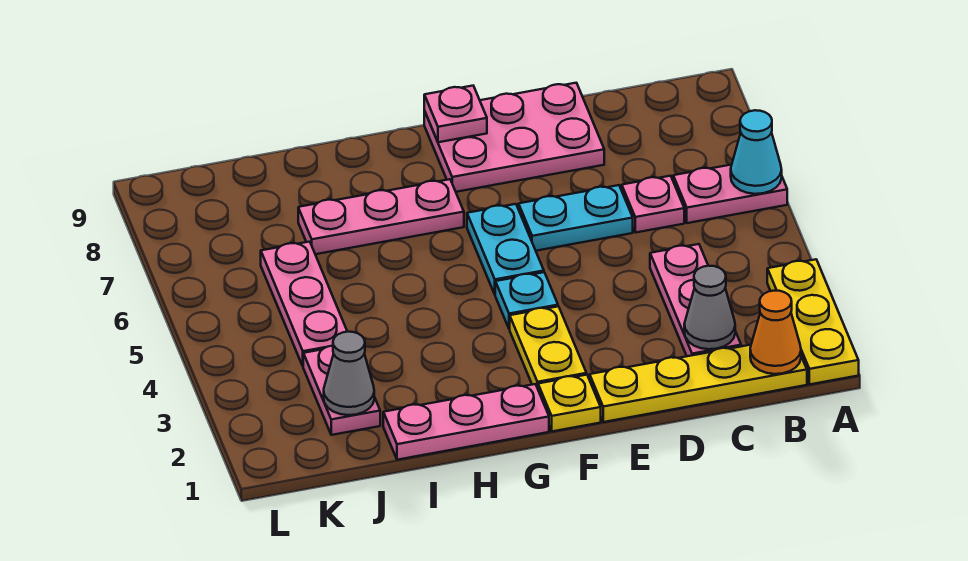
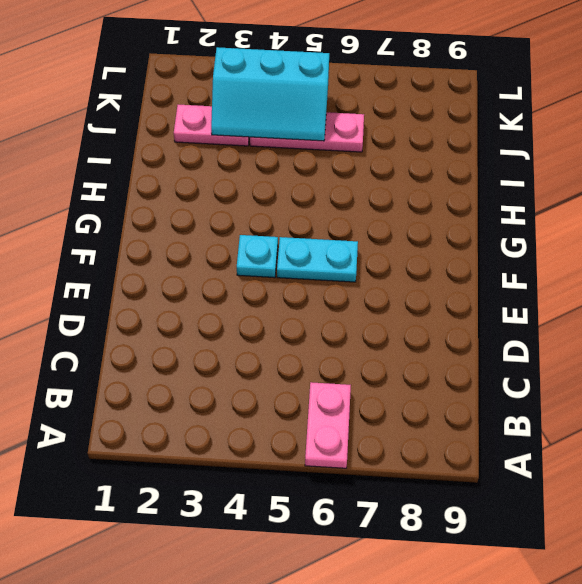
cyan 2x3 slope [211,47,329,141] -> none
none -> yellow 1x3 plate [767,259,859,384]
none -> yellow 1x4 plate [590,345,807,422]
none -> pink 1x3 plate [650,244,741,356]

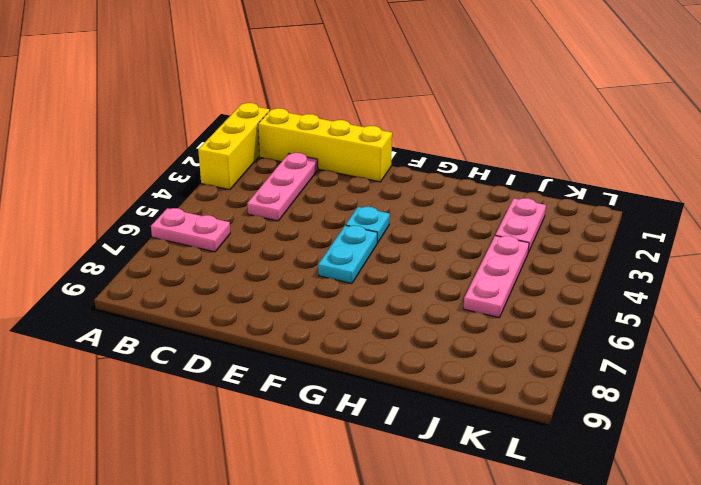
yellow 1x3 brick [198,103,270,190] -> yellow 1x3 plate [767,259,859,384]
yellow 1x4 brick [258,108,392,182] -> yellow 1x4 plate [590,345,807,422]
none -> pink 1x1 plate [622,176,684,233]
none -> cyan 1x2 plate [519,185,633,251]
none -> pink 2x3 plate [424,83,604,192]

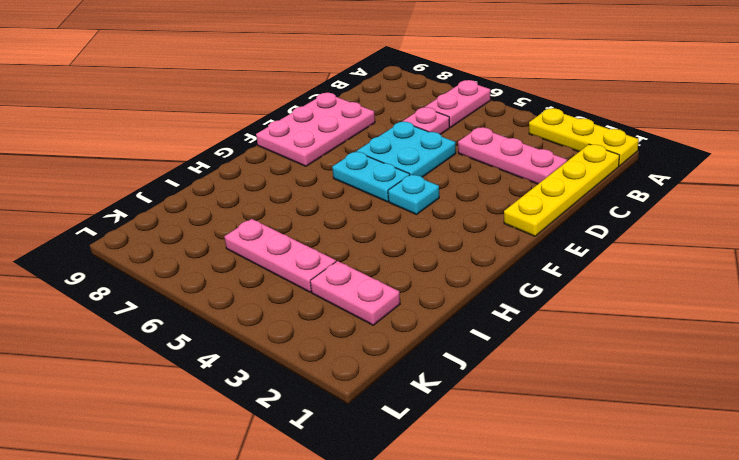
cyan 2x2 plate [357,122,456,177] -> cyan 1x2 plate [519,185,633,251]
none -> yellow 1x1 plate [538,375,601,431]
none -> yellow 1x2 plate [510,306,587,388]
none -> pink 1x3 plate [383,384,549,460]

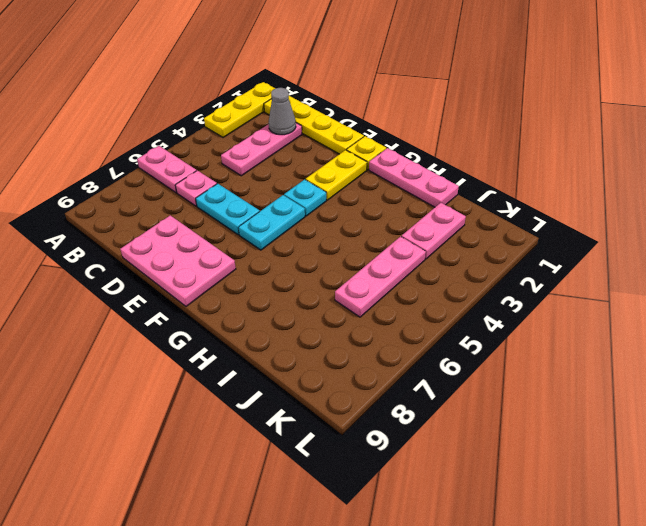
none -> pink 1x3 plate [298,179,464,254]
none -> cyan 1x1 cone [731,110,782,194]
none -> orange 1x1 cone [750,291,801,374]

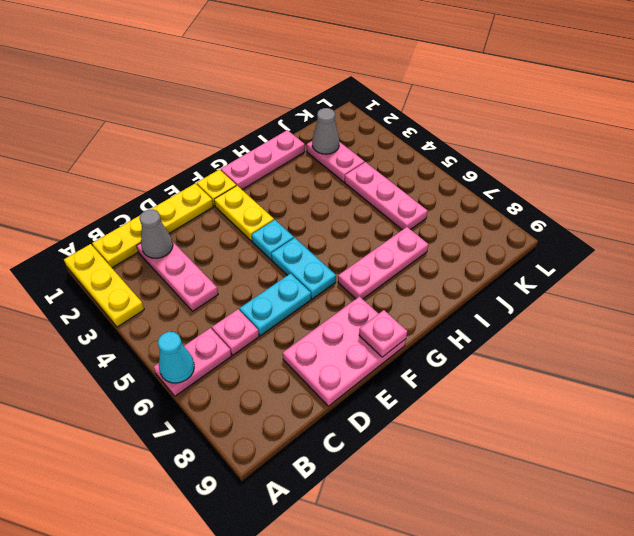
none -> orange 1x1 cone [750,291,801,374]

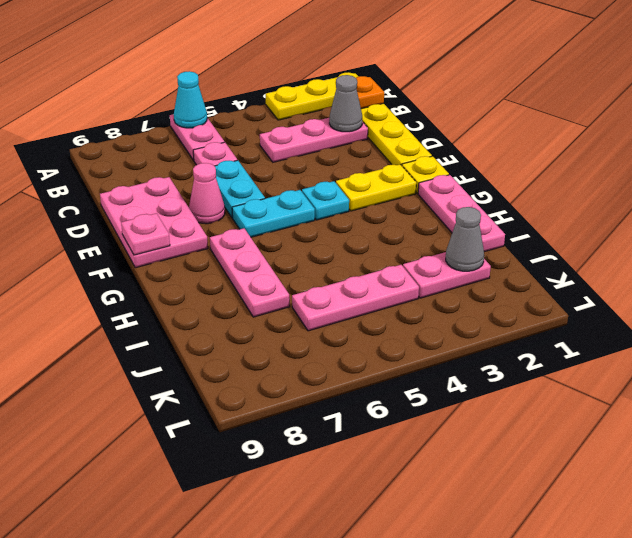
orange 1x1 plate [356,76,384,109] -> orange 1x1 cone [750,291,801,374]
pink 1x1 cone [189,163,225,224] -> none

